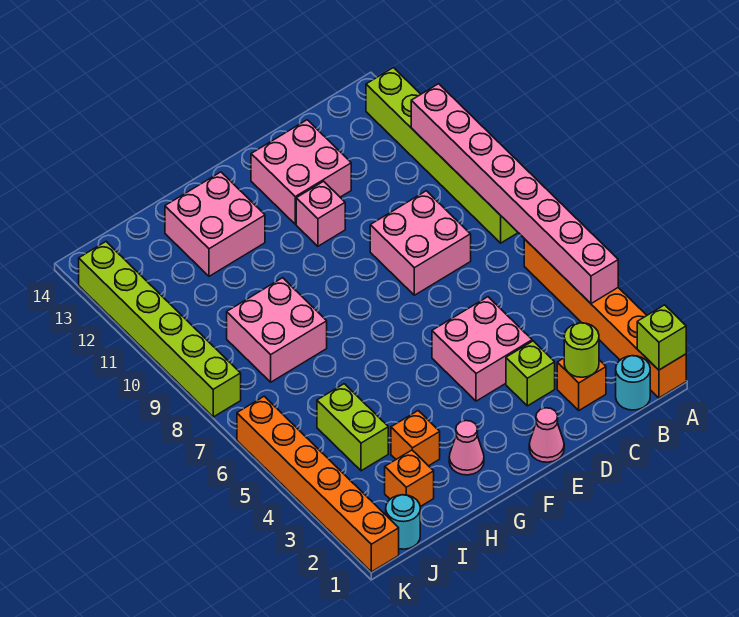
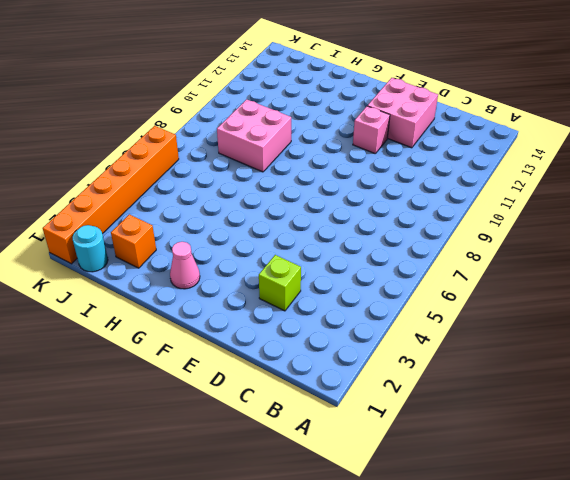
none -> orange 1x6 brick [524,239,686,398]
none -> lime 1x6 brick [366,68,518,243]
none -> cyan 1x1 round brick [616,356,650,410]

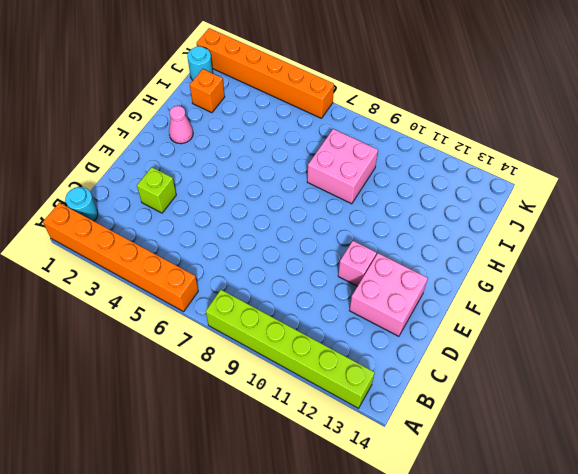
none -> orange 1x1 brick [557,358,606,410]
none -> pink 2x2 brick [370,191,471,295]
none -> pink 2x2 brick [432,297,532,401]

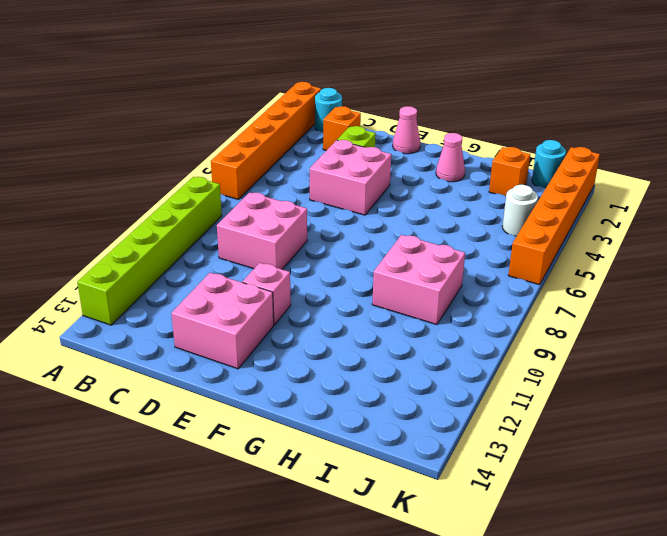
white 1x1 round brick [502,185,538,236] -> none
none -> pink 2x2 brick [165,172,265,276]
none -> orange 1x1 brick [391,411,440,466]
none -> lime 1x2 brick [317,384,388,471]

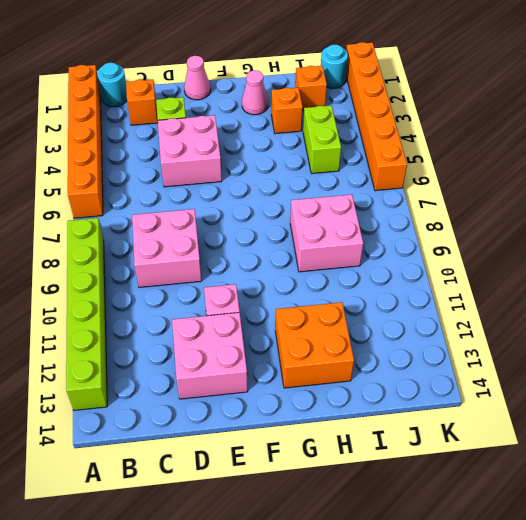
orange 2x2 brick [275,302,354,388] -> pink 2x2 brick [165,172,265,276]
none -> lime 1x6 brick [79,242,241,417]
none -> lime 1x1 brick [637,305,686,370]
none -> pink 1x8 brick [411,84,618,304]

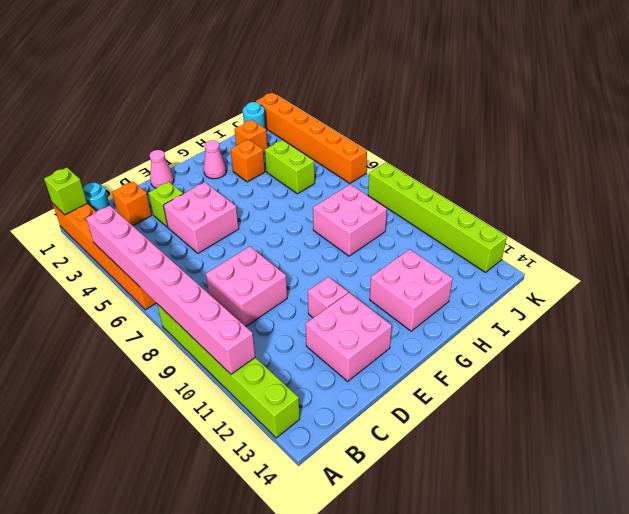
none -> lime 1x1 round brick [564,323,599,377]

